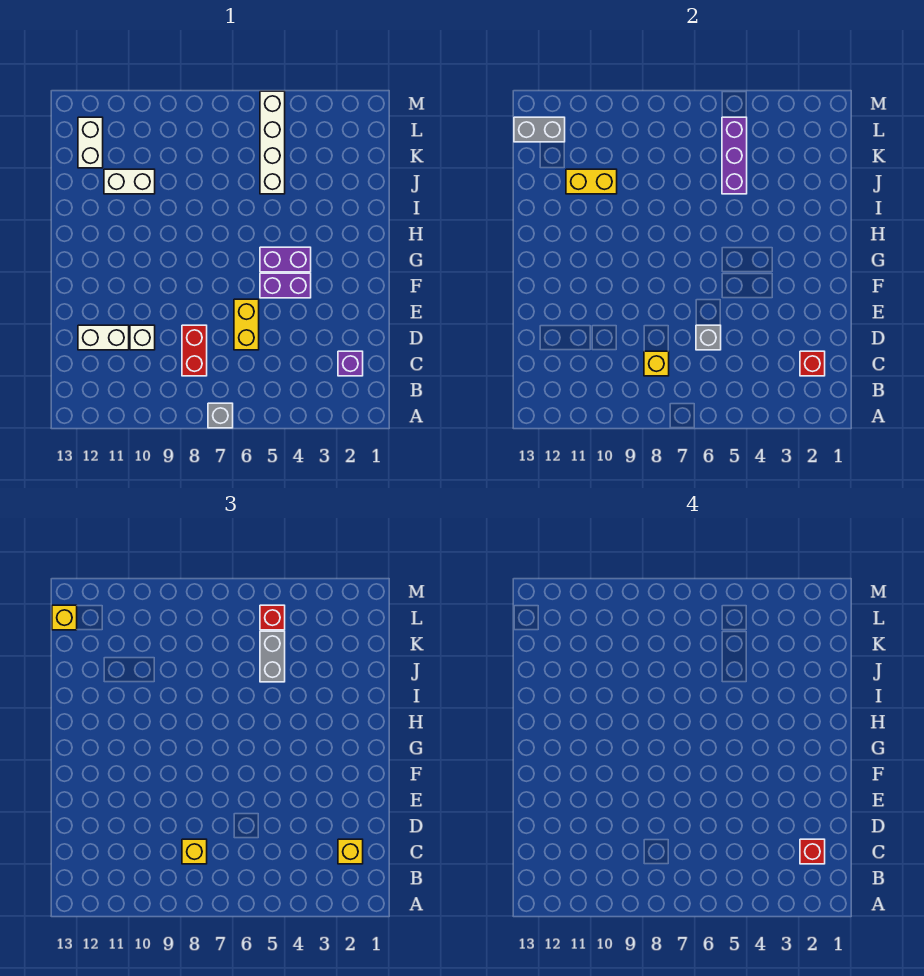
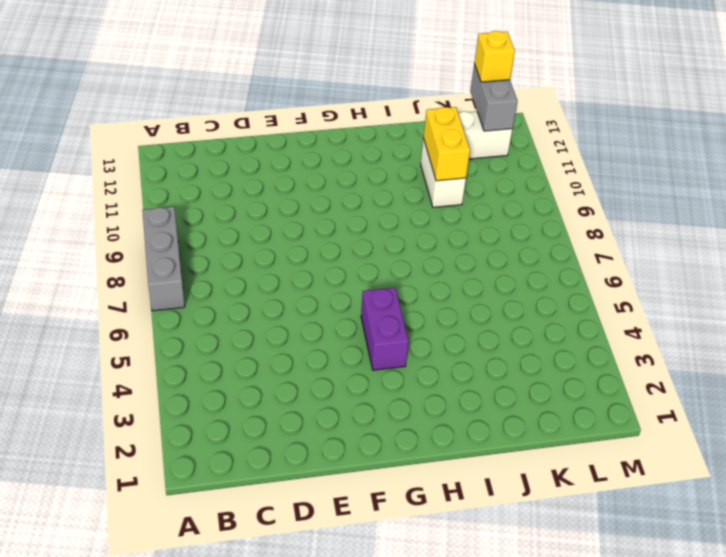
grey 1x3 brick [142,207,185,311] -> grey 1x1 brick [208,403,233,428]
none -> purple 1x1 brick [338,351,363,376]
none -> red 1x2 brick [182,325,207,376]
none -> yellow 1x2 brick [234,299,259,350]

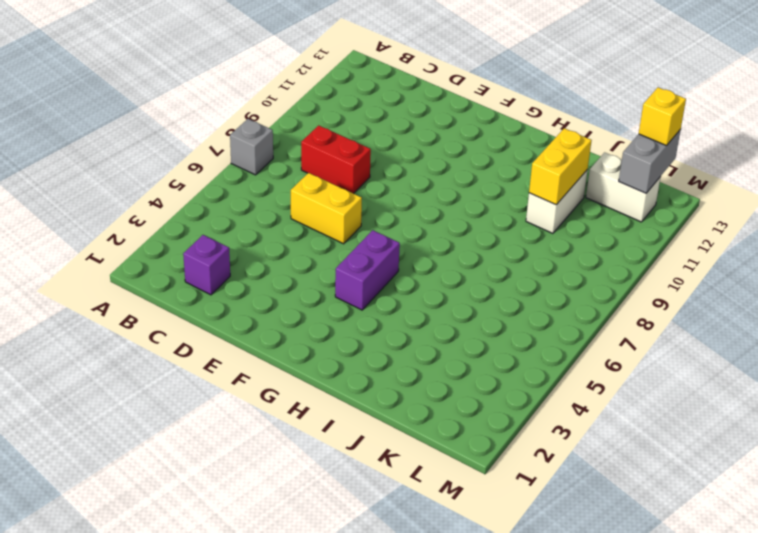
none -> white 1x1 brick [130,325,155,350]
none -> white 1x2 brick [78,325,129,350]
none -> purple 1x2 brick [260,273,311,298]

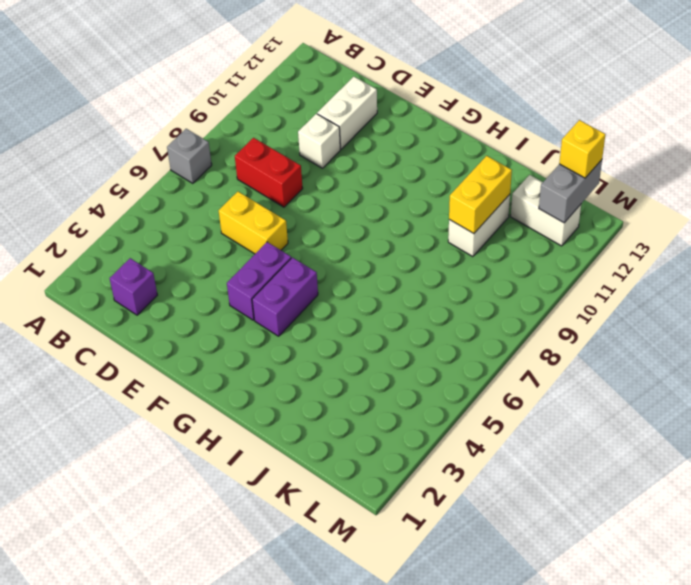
none -> white 1x4 brick [260,91,285,194]
none -> red 1x1 brick [800,351,825,376]
none -> yellow 1x1 brick [644,351,669,376]

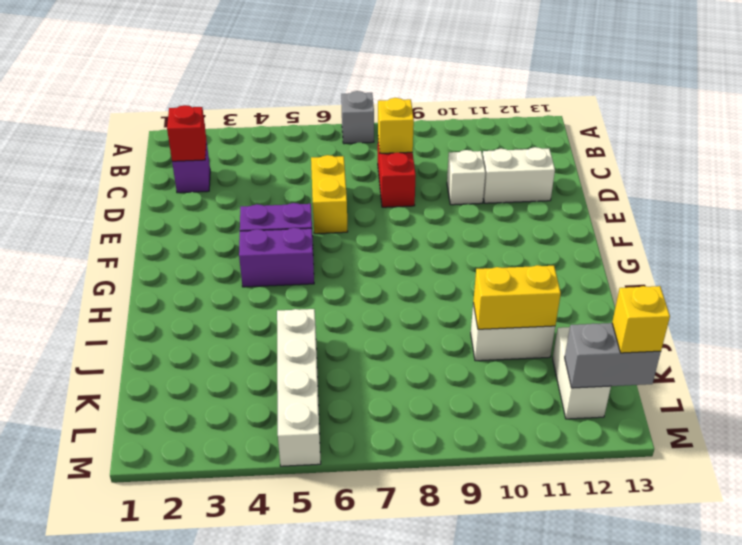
none -> grey 1x1 brick [696,325,721,350]
none -> purple 1x3 brick [722,117,747,194]
none -> yellow 1x1 brick [338,839,363,864]

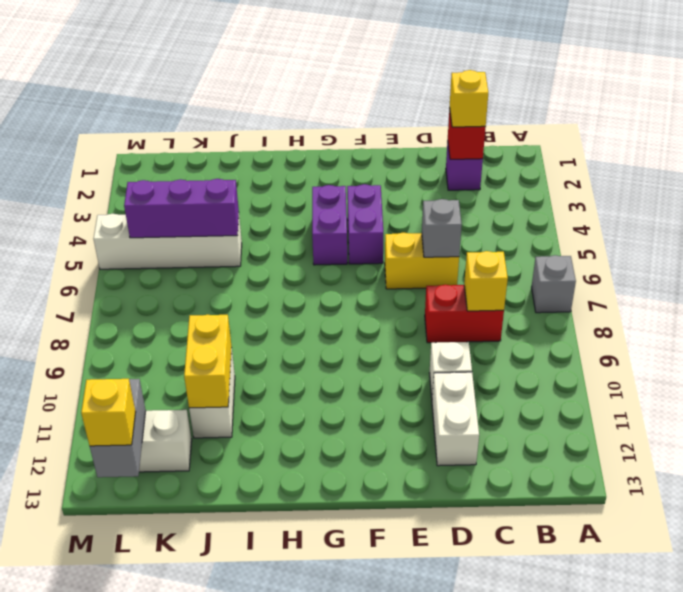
none -> yellow 1x1 brick [182,839,207,864]
none -> grey 1x2 brick [260,631,285,682]
none -> red 1x1 brick [260,605,285,630]

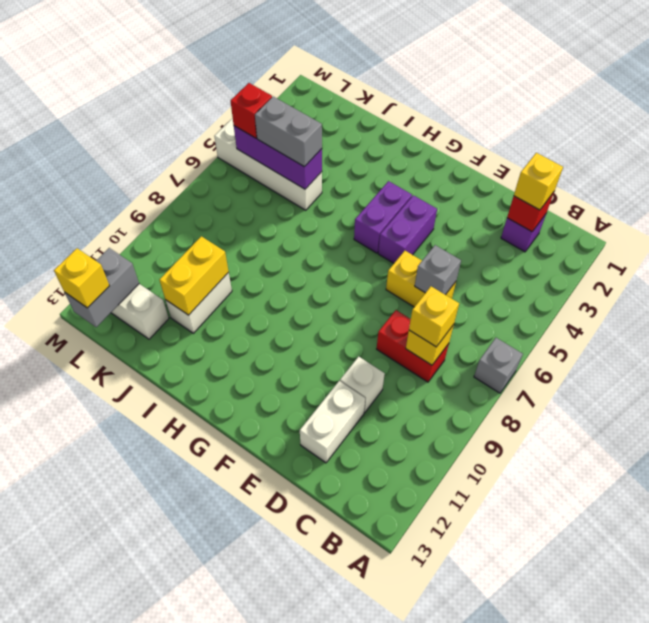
none -> red 1x1 brick [800,839,825,864]

